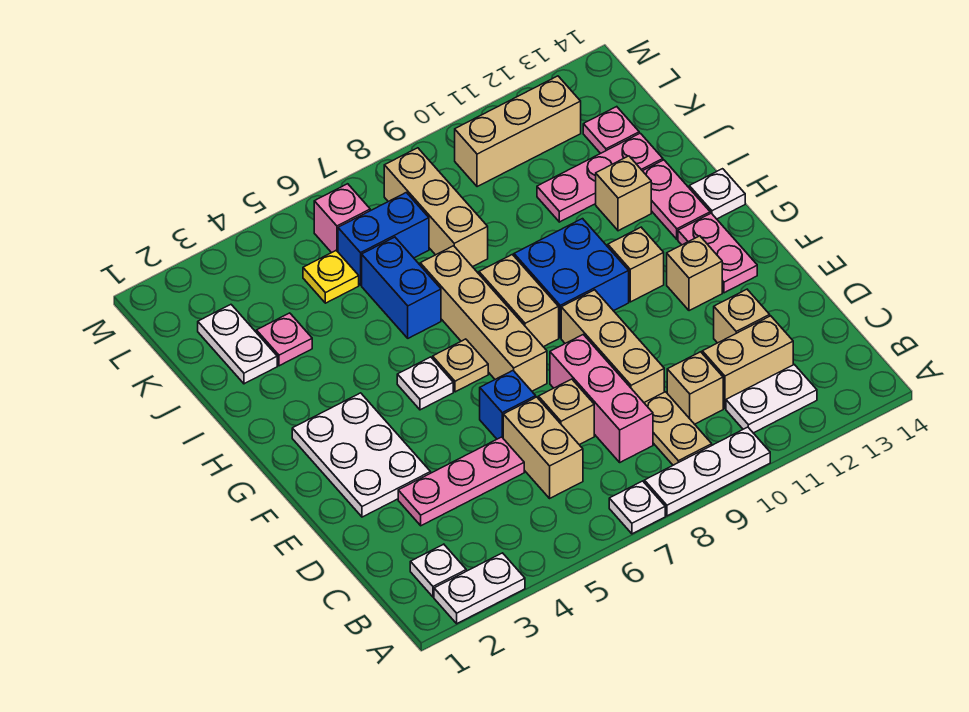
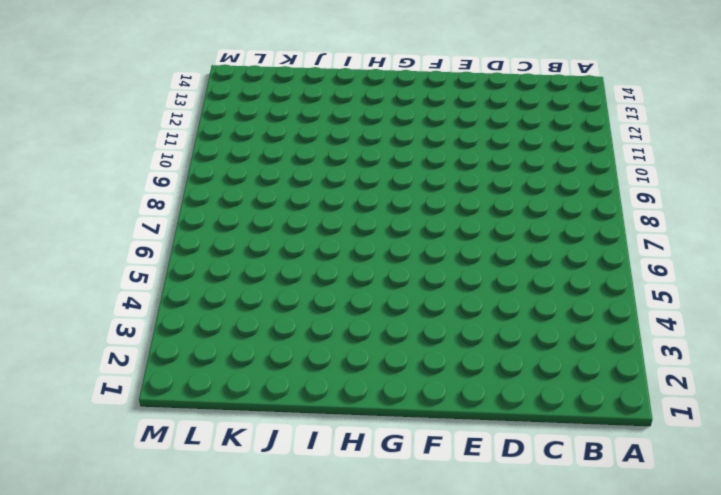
none -> white 1x2 plate [434,553,525,624]
none -> white 1x1 plate [609,481,665,534]
none -> white 1x3 plate [644,427,770,516]
none -> white 1x1 plate [410,544,466,597]

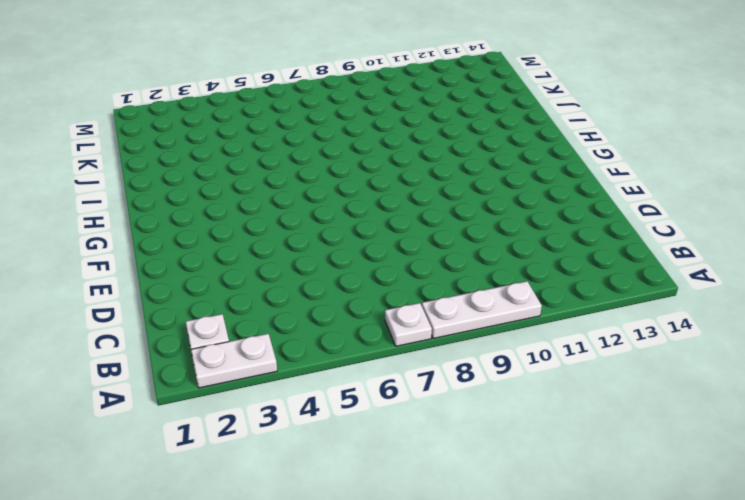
none -> tan 1x2 plate [644,392,712,465]
none -> white 1x2 plate [726,365,817,433]
none -> tan 1x2 brick [503,397,583,498]
none -> pink 1x3 brick [550,335,653,462]

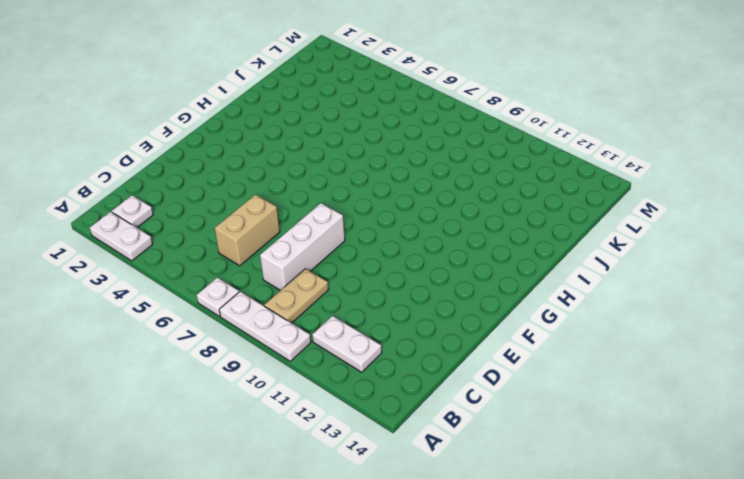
white 1x3 brick [260,203,345,290] -> pink 1x3 brick [550,335,653,462]
none -> tan 1x1 brick [667,352,723,424]
none -> tan 1x2 brick [702,316,793,409]
none -> pink 1x3 plate [398,437,524,526]
none -> tan 1x1 brick [538,379,594,445]

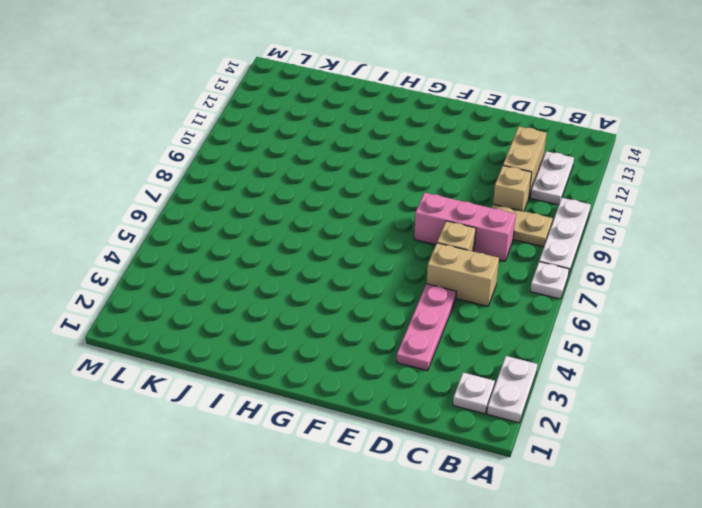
none -> tan 1x3 brick [561,290,664,402]
none -> tan 1x1 brick [714,289,770,343]
none -> white 2x3 plate [292,393,431,517]
none -> blue 1x1 brick [480,371,536,439]

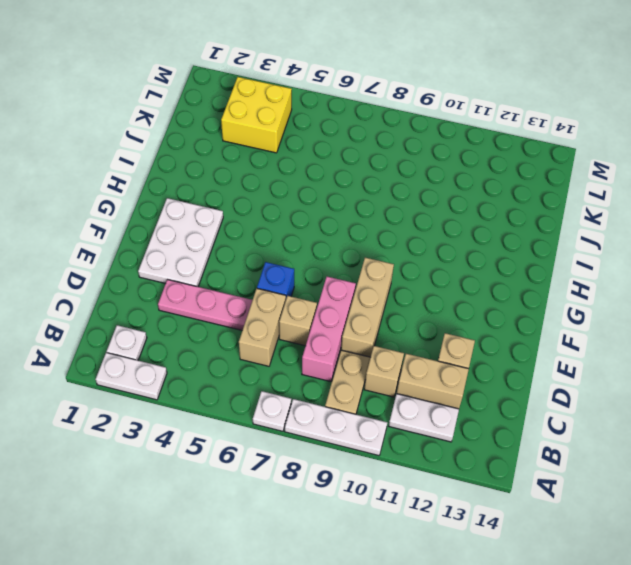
yellow 2x2 brick [221,77,292,153] -> none
none -> tan 1x4 brick [420,246,547,391]
none -> tan 1x1 brick [667,236,722,311]
none -> pink 1x2 plate [678,213,757,293]
none -> white 1x1 plate [397,357,453,410]

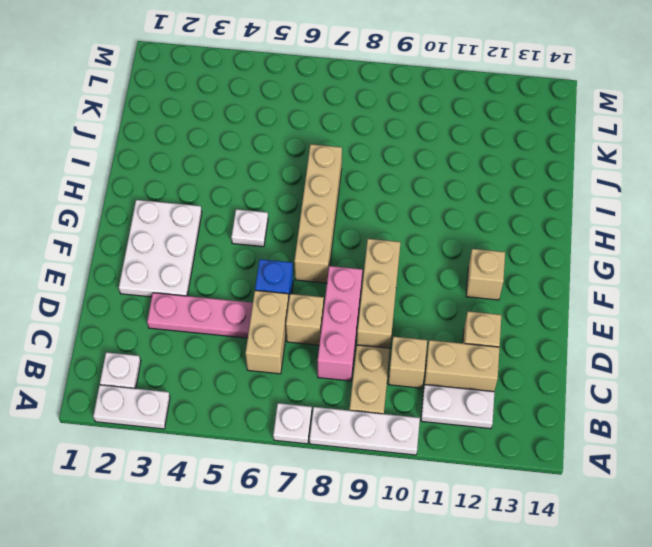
none -> pink 1x2 plate [678,213,757,293]
none -> tan 1x1 plate [433,339,488,392]
none -> tan 1x2 brick [479,255,559,347]
none -> blue 2x2 brick [514,219,629,338]

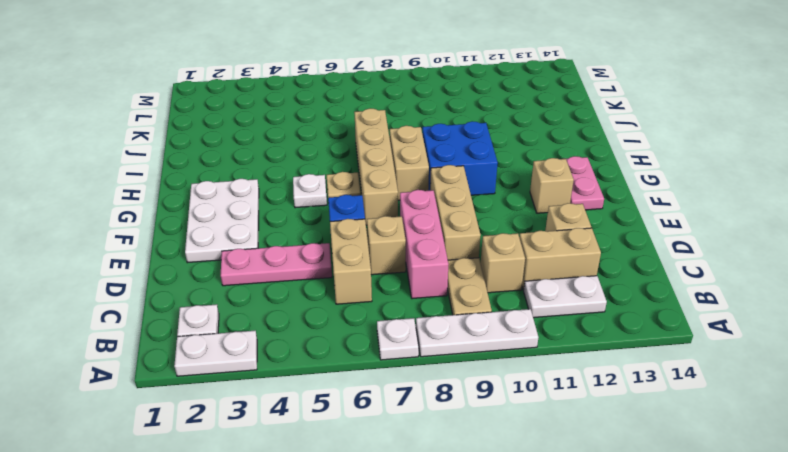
none -> tan 1x1 brick [608,227,664,302]
none -> pink 1x2 plate [643,160,710,239]
none -> white 1x1 plate [689,169,745,219]
none -> blue 1x2 brick [362,237,441,338]

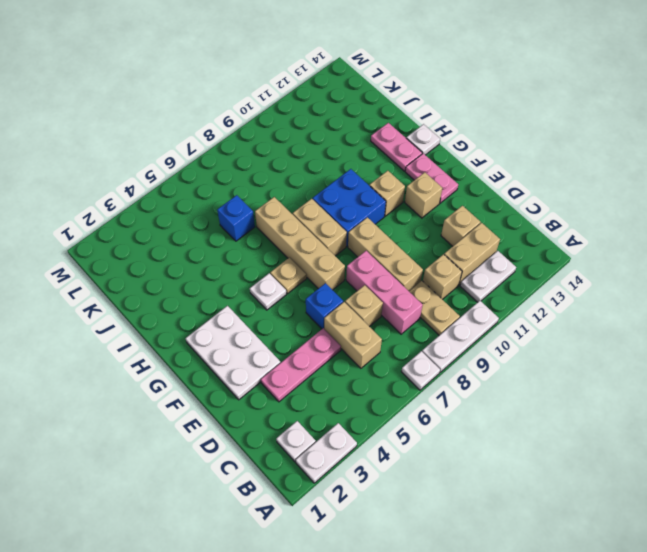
blue 1x1 brick [217,195,255,241] -> blue 1x2 brick [362,237,441,338]
none -> tan 1x1 brick [596,156,651,231]
none -> white 1x2 plate [198,305,277,384]
none -> pink 1x1 plate [256,313,312,366]
none -> tan 1x3 brick [384,148,488,267]

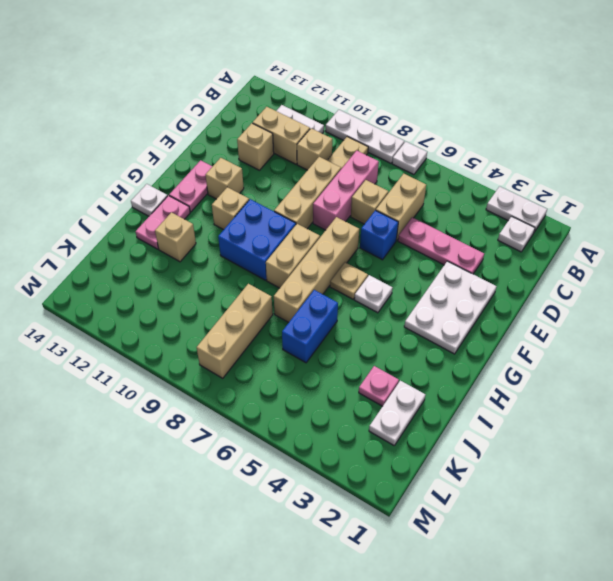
none -> pink 1x3 plate [537,133,663,222]
none -> yellow 1x1 plate [303,250,359,303]
none -> blue 1x2 brick [338,192,429,285]
none -> pink 1x1 plate [583,107,639,153]

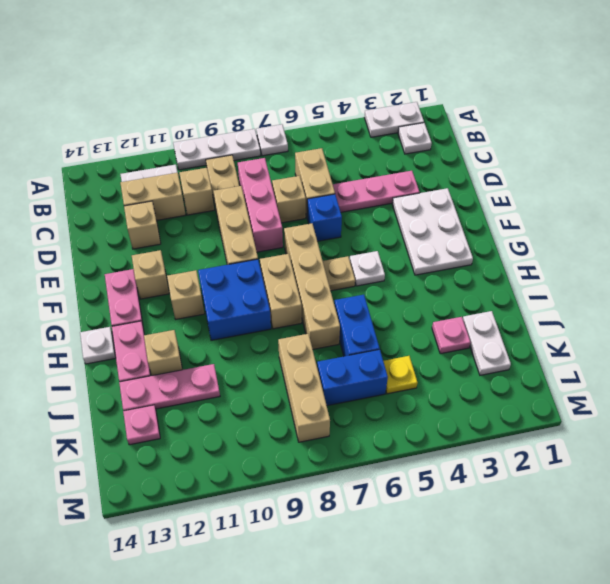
none -> pink 1x1 brick [314,184,370,253]
none -> tan 1x3 brick [455,76,581,187]

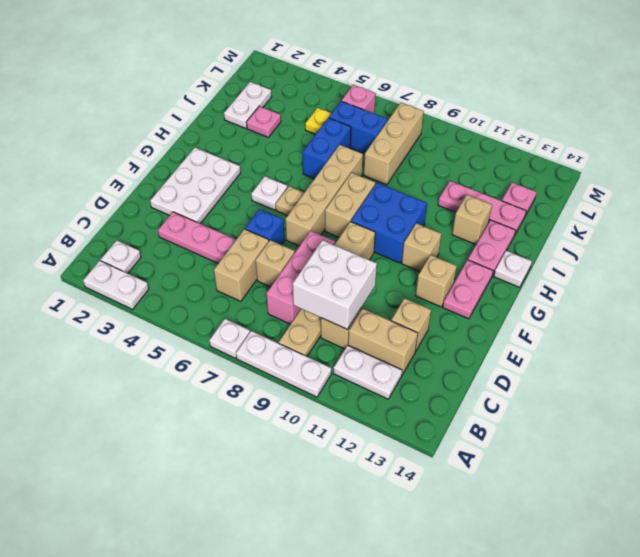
white 2x2 brick [293,240,377,329] -> none
none -> tan 1x3 brick [455,76,581,187]

